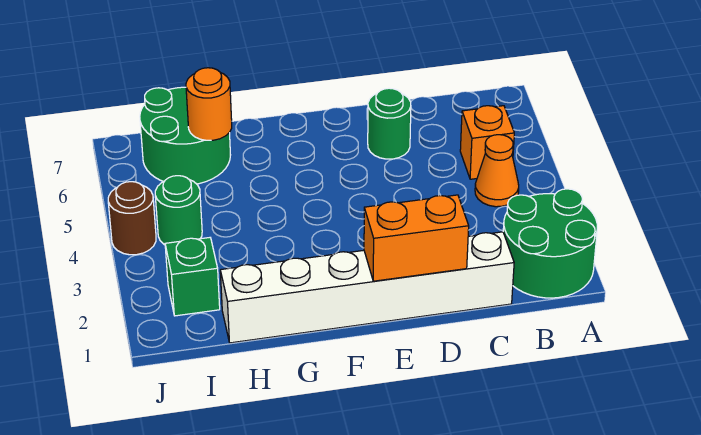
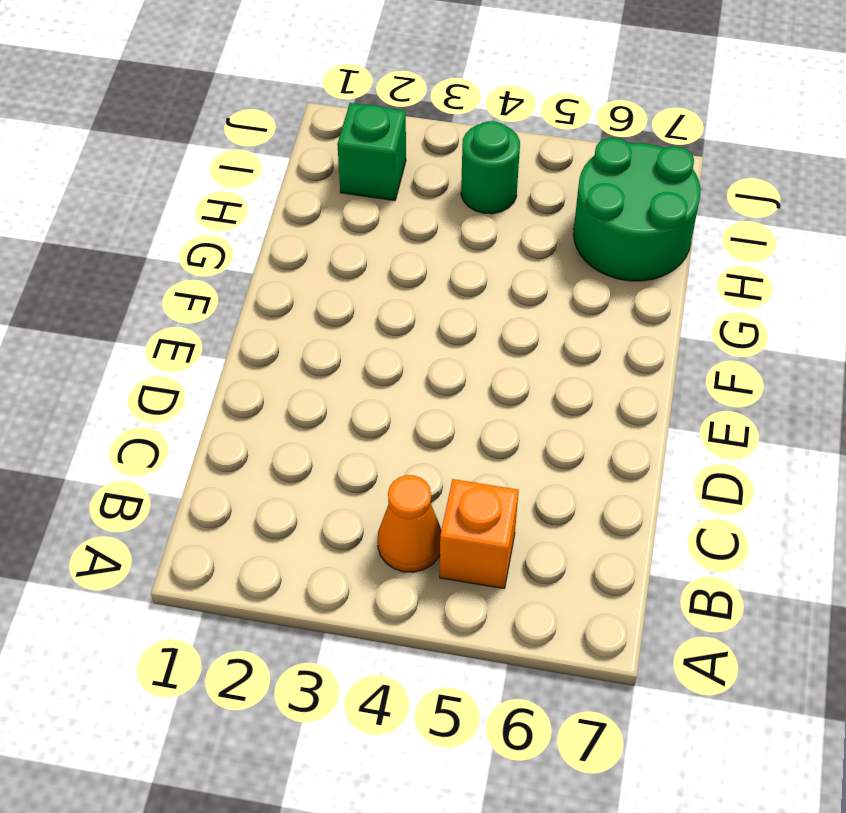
none -> green 2x2 round brick [503,189,597,298]
none -> white 1x6 brick [220,232,514,343]

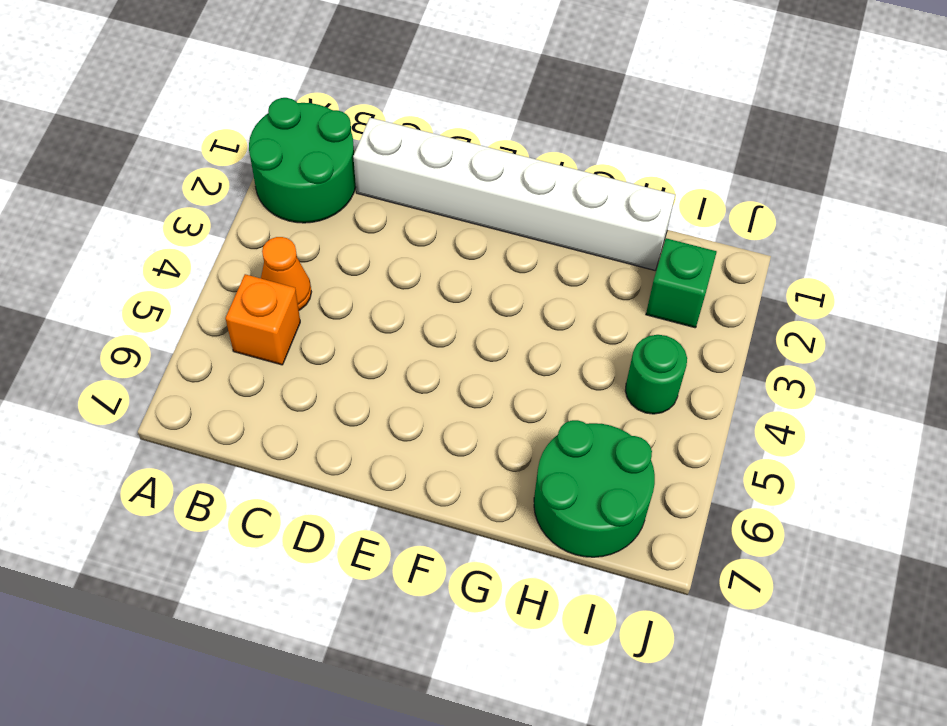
none -> green 1x1 round brick [368,88,411,159]
none -> brown 1x1 round brick [108,182,156,255]

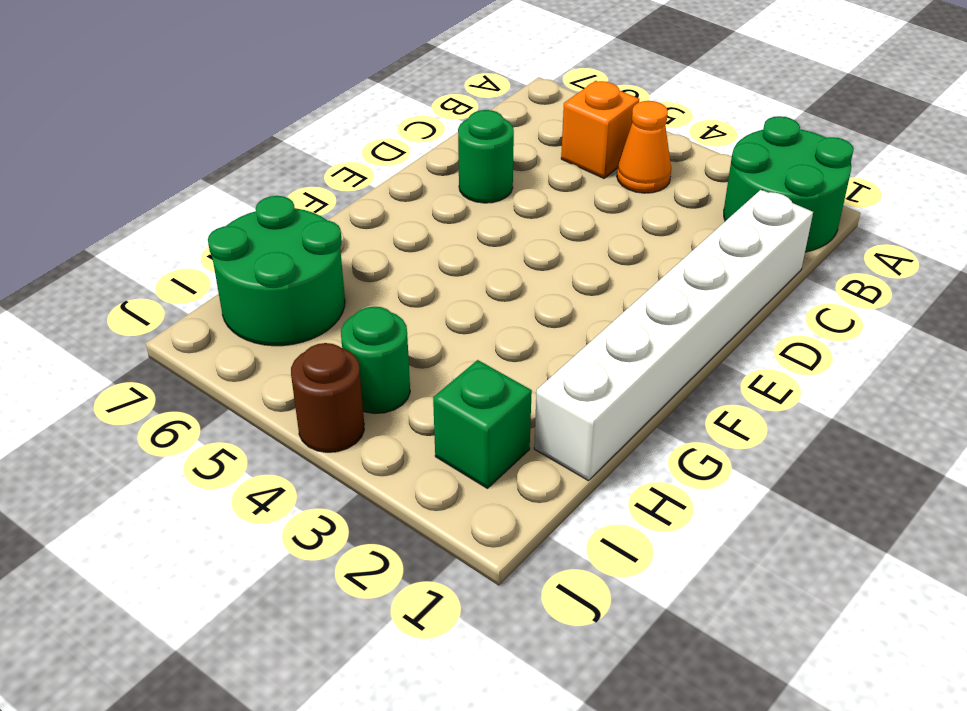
none -> orange 1x2 brick [364,195,469,281]
none -> orange 1x1 round brick [186,68,232,140]

